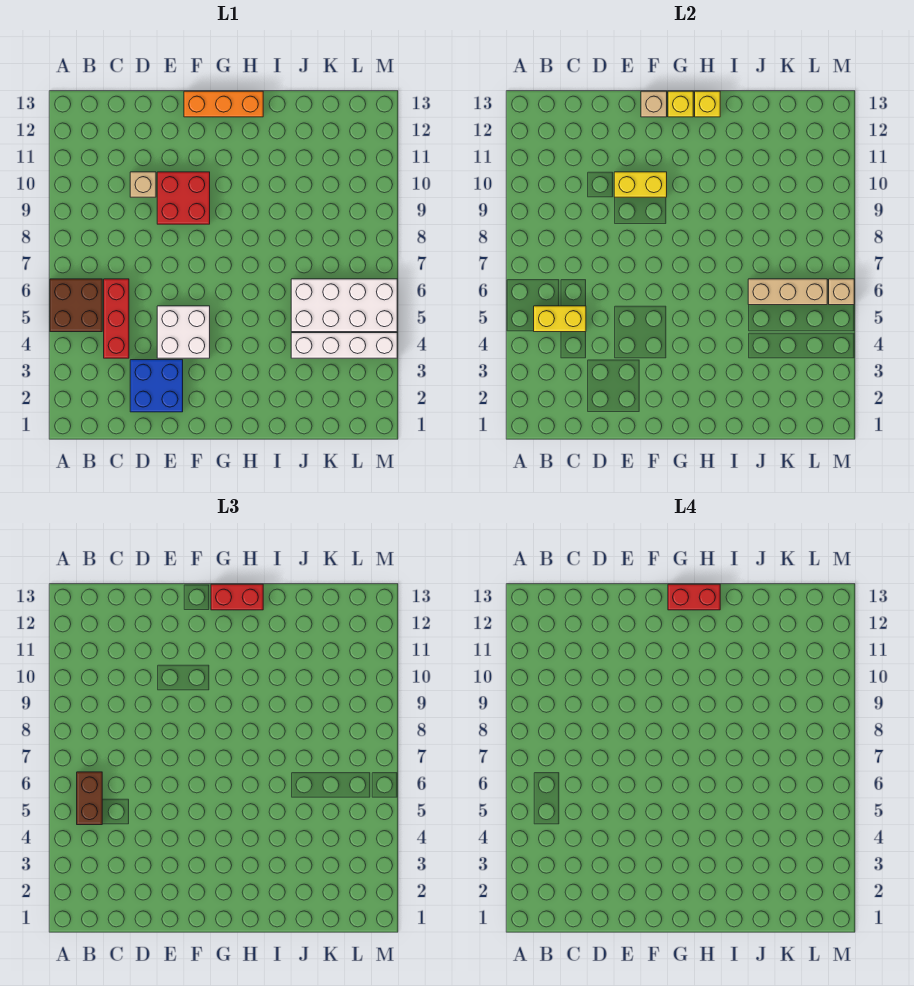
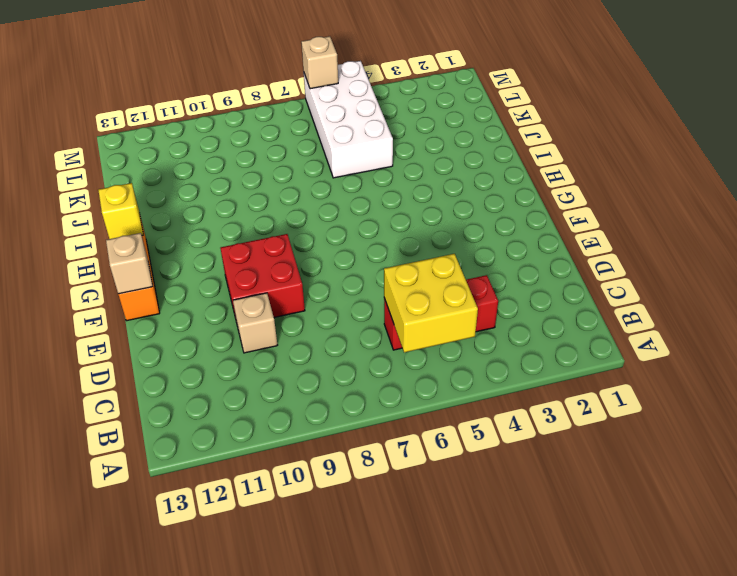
yellow 2x2 brick [384,254,478,352] -> yellow 1x2 brick [534,306,586,332]
none -> brown 2x2 brick [50,279,102,332]
none -> blue 2x2 brick [130,360,183,412]
none -> white 2x2 brick [157,306,210,358]

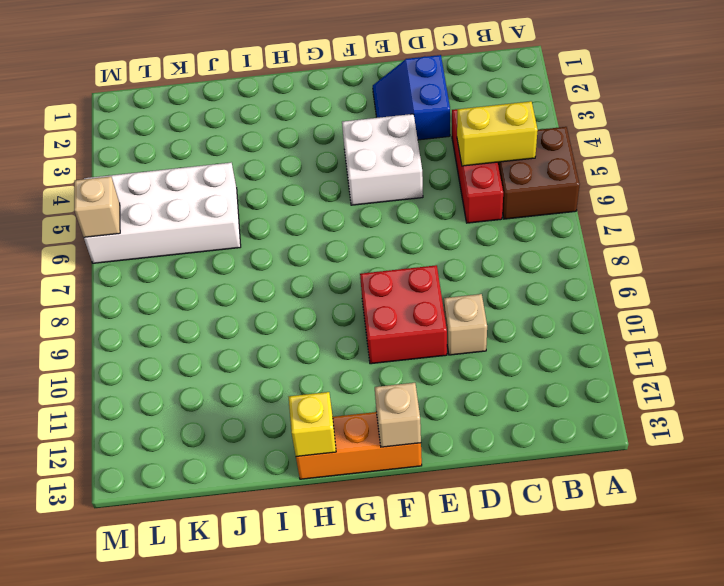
blue 2x2 slope [373,55,450,140] -> blue 2x2 brick [130,360,183,412]
none -> white 1x4 brick [291,333,397,358]
none -> yellow 1x2 brick [614,172,667,197]
none -> yellow 1x1 brick [668,91,693,117]

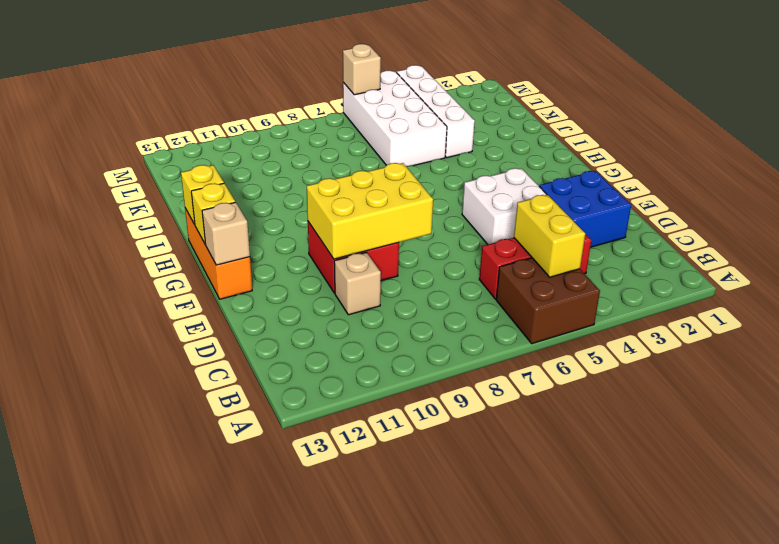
yellow 2x3 brick [307,163,433,259] -> yellow 1x2 brick [614,172,667,197]
none -> tan 1x3 brick [748,279,827,305]
none -> brown 1x2 brick [77,772,102,825]
none -> red 1x2 brick [211,584,263,610]

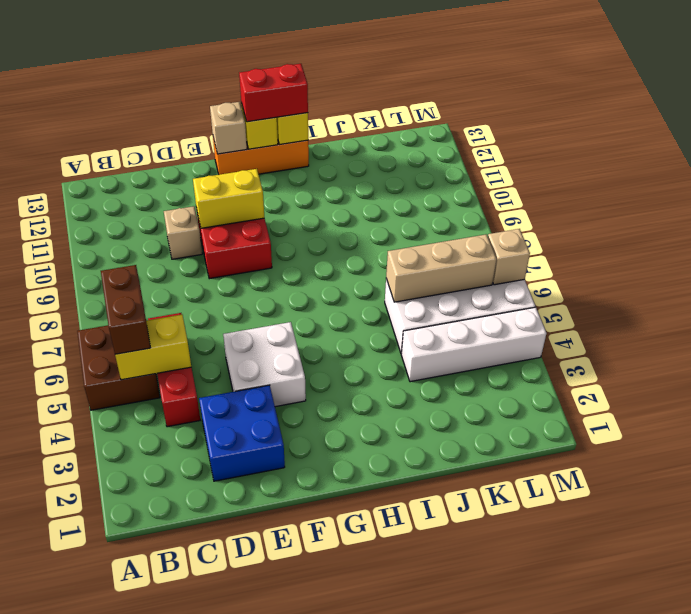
none -> red 1x2 brick [668,584,720,610]

